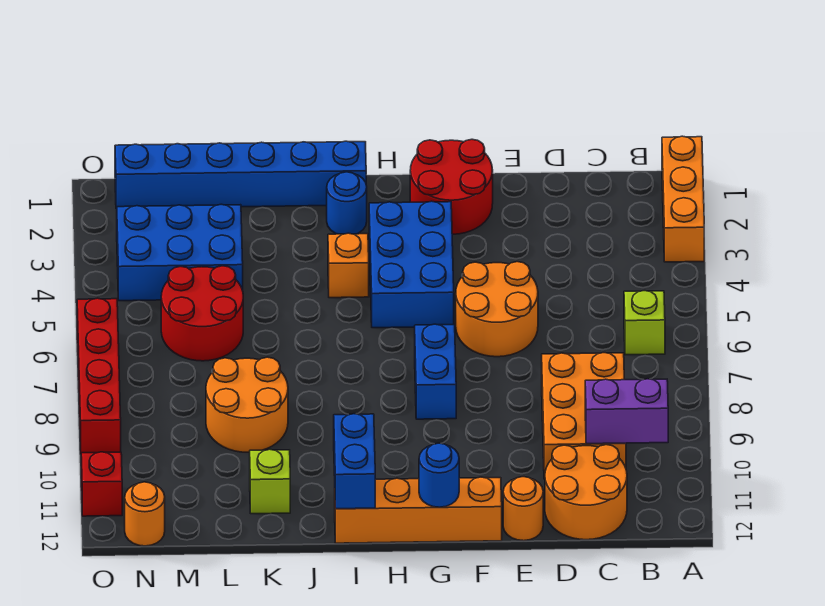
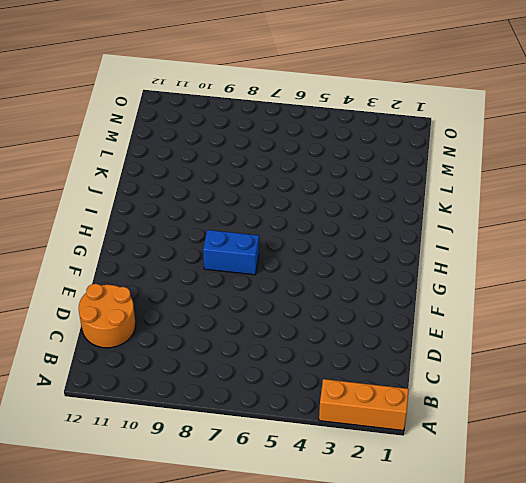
none -> lime 1x1 brick [624,291,665,355]
none -> orange 2x3 brick [542,353,626,479]
none -> orange 2x2 round brick [456,262,538,357]

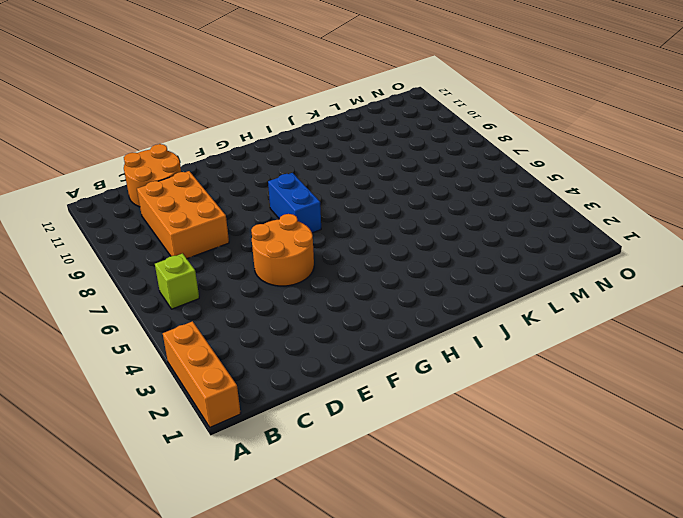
none -> orange 1x1 round brick [503,477,543,541]
none -> red 2x2 round brick [410,139,493,234]
none -> orange 1x4 brick [335,477,502,543]

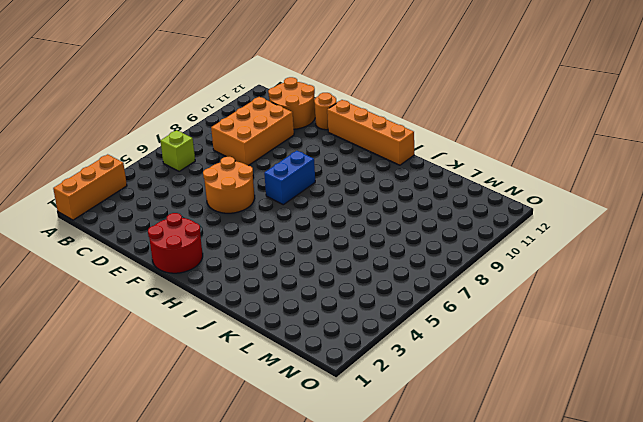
none -> blue 2x3 brick [369,201,454,328]
none -> blue 1x6 brick [115,141,366,209]
none -> blue 1x1 round brick [327,172,367,234]

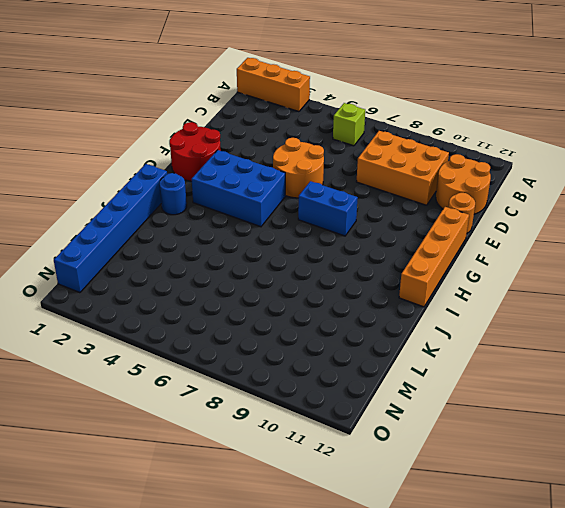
none -> orange 1x1 brick [328,233,369,298]
none -> orange 2x2 round brick [206,357,288,452]
none -> lime 1x1 brick [250,449,290,514]

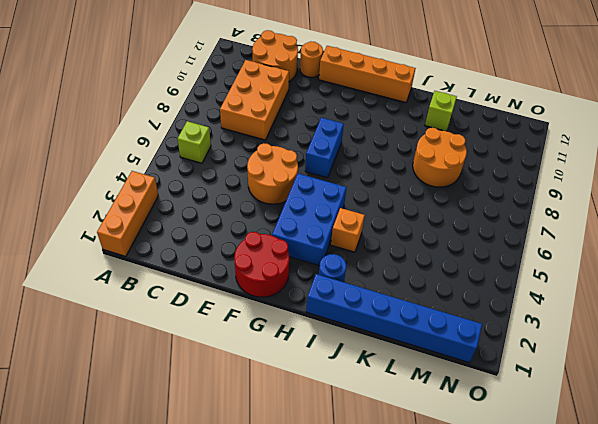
none -> blue 2x3 brick [117,204,243,301]
none -> red 2x2 round brick [161,266,243,361]
none -> orange 1x1 round brick [125,482,165,546]

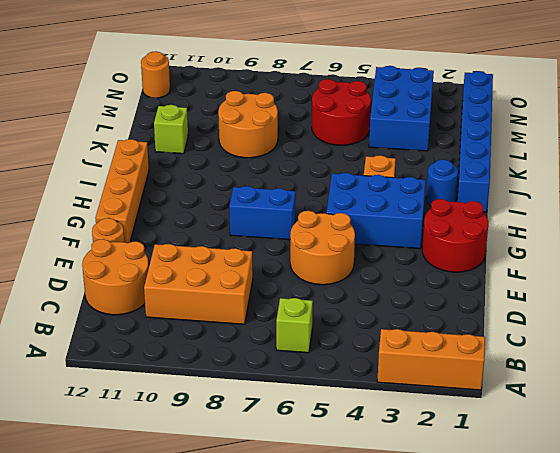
none -> red 1x4 brick [77,298,121,454]
none -> red 1x1 brick [81,452,122,516]
none -> purple 1x2 brick [585,379,668,444]

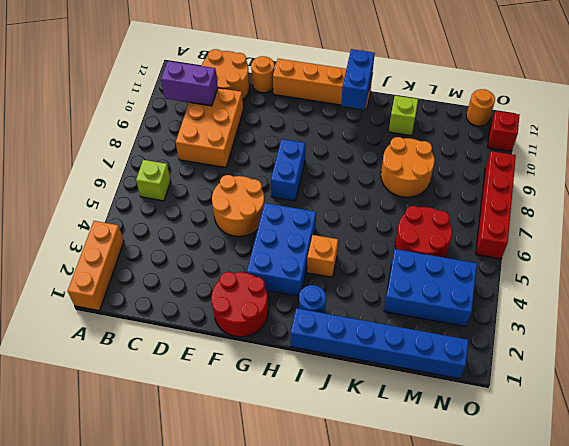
none -> blue 1x1 round brick [419,443,459,507]

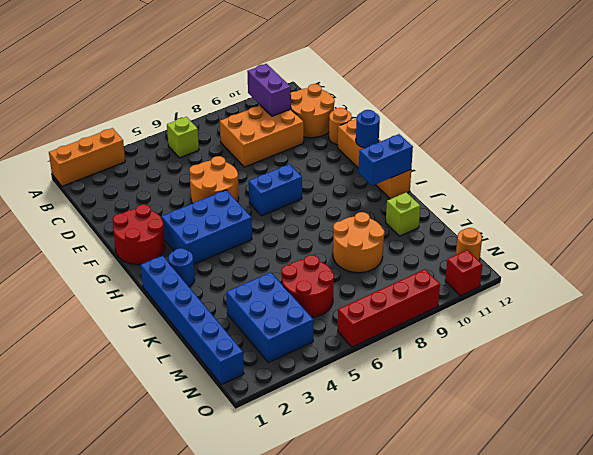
none -> orange 1x1 brick [328,233,369,298]

